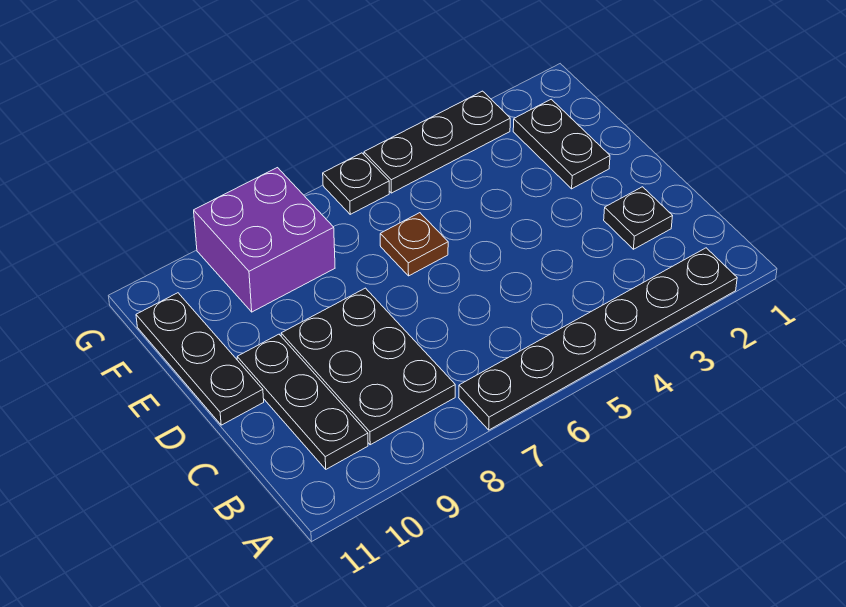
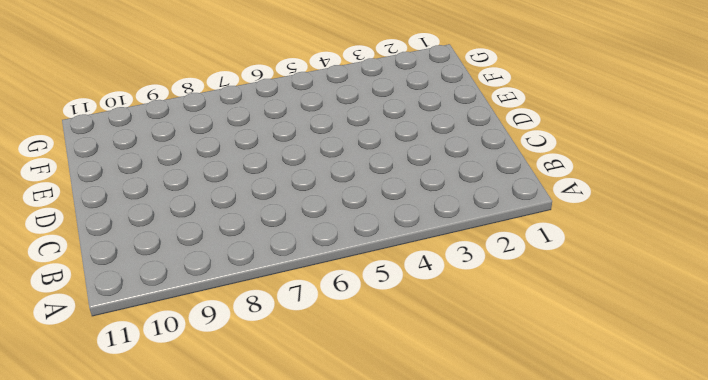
none -> black 1x6 plate [459,248,737,430]
none -> black 2x3 plate [281,288,455,445]

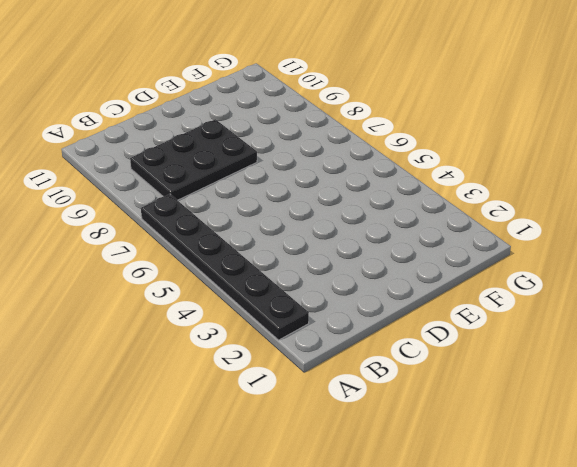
none -> black 1x3 plate [237,334,368,469]
none -> black 1x1 plate [604,187,672,249]

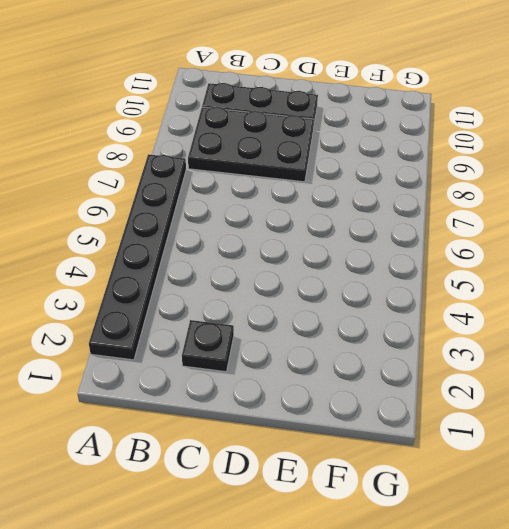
none -> black 1x3 plate [136,293,264,425]
none -> black 1x2 plate [513,99,610,189]

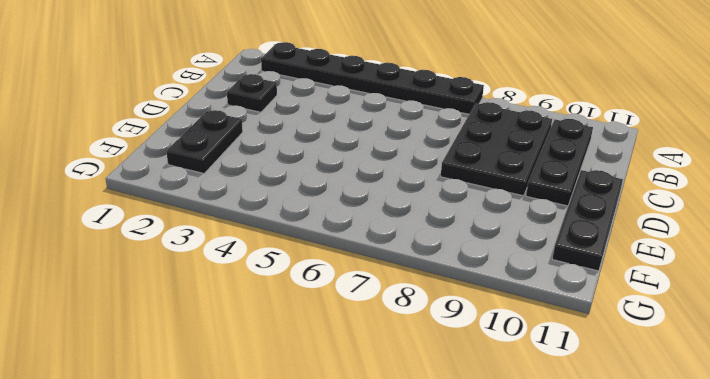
none -> brown 1x1 plate [380,213,448,276]
none -> purple 2x2 brick [194,168,335,312]

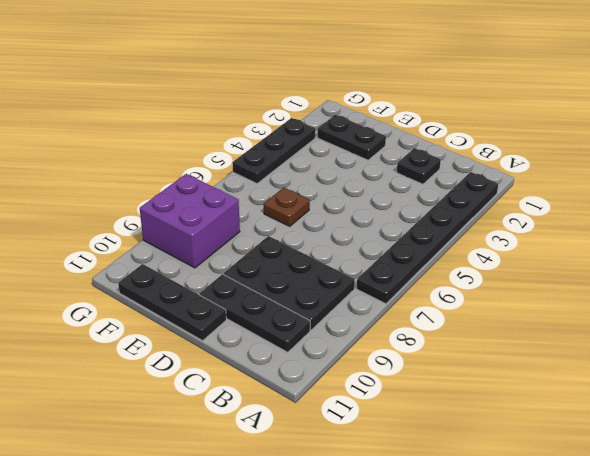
none -> black 1x1 plate [323,153,389,214]

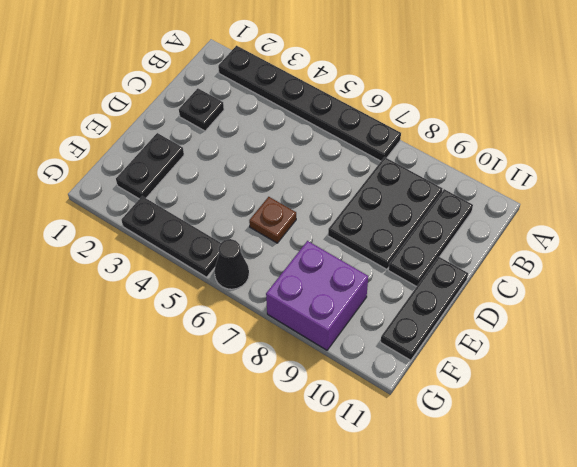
black 1x1 cone [214,239,249,289] -> black 1x1 plate [323,153,389,214]

